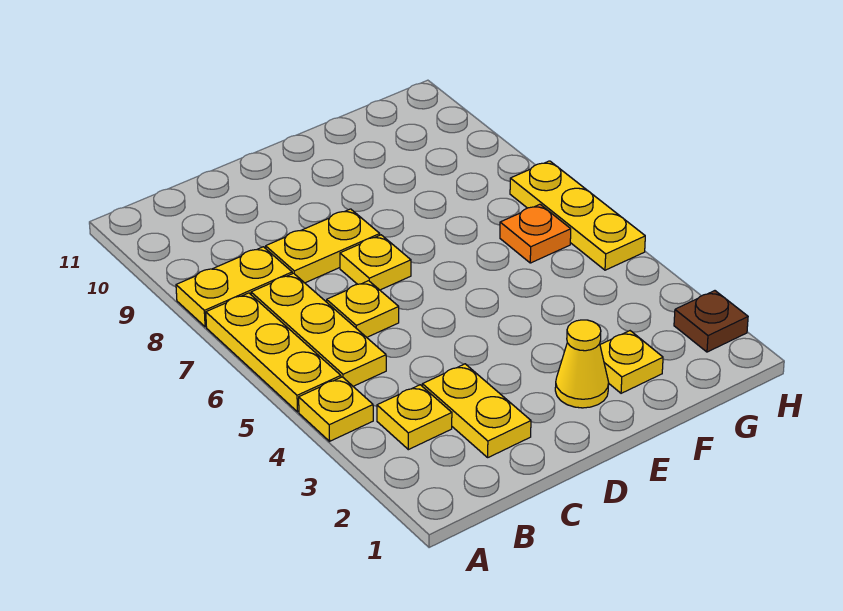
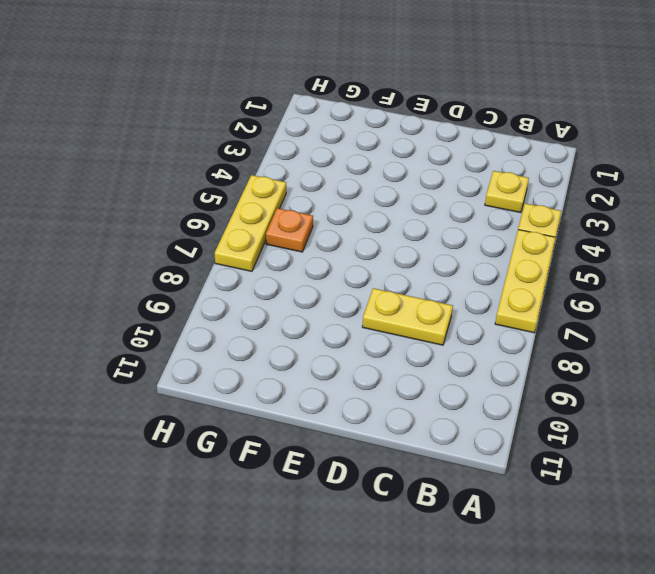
none -> yellow 1x2 plate [176,247,292,327]
none -> yellow 1x3 plate [251,273,386,386]
none -> yellow 1x2 plate [422,364,531,457]

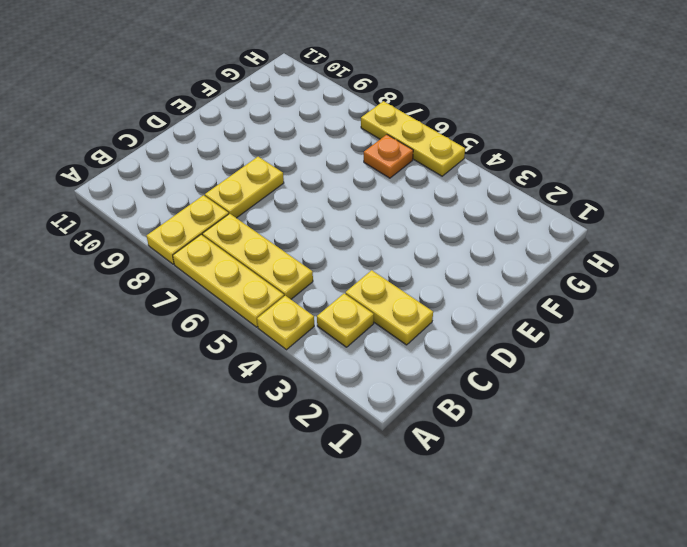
none -> yellow 1x1 plate [327,281,399,337]
none -> yellow 1x1 plate [340,235,411,290]
none -> yellow 1x1 cone [555,320,609,408]

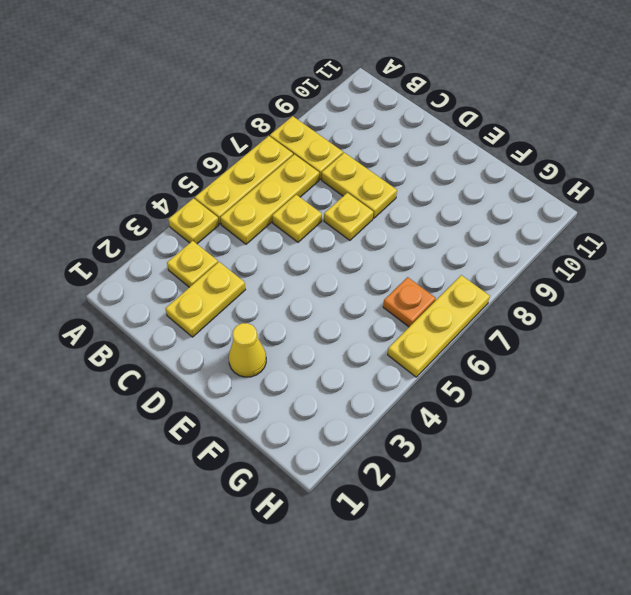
none -> yellow 1x1 plate [600,331,663,393]
none -> brown 1x1 plate [674,291,748,352]

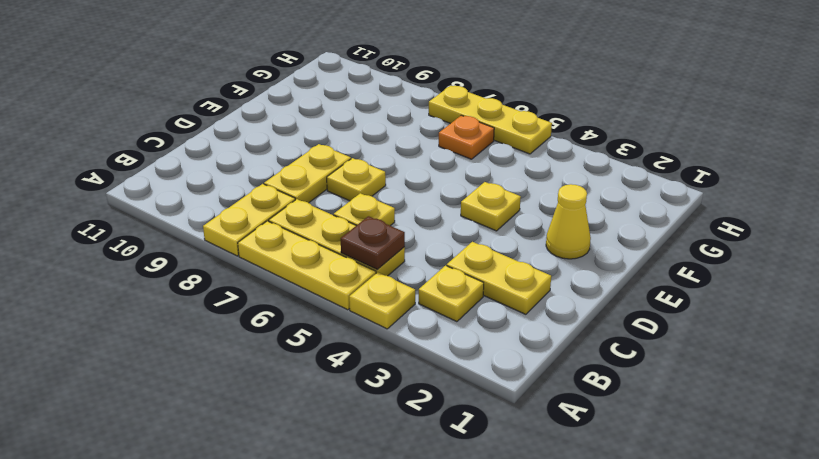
brown 1x1 plate [341,216,405,270] -> brown 1x1 plate moved to [674,291,748,352]
yellow 1x1 plate [461,182,521,231] -> yellow 1x1 plate moved to [600,331,663,393]

